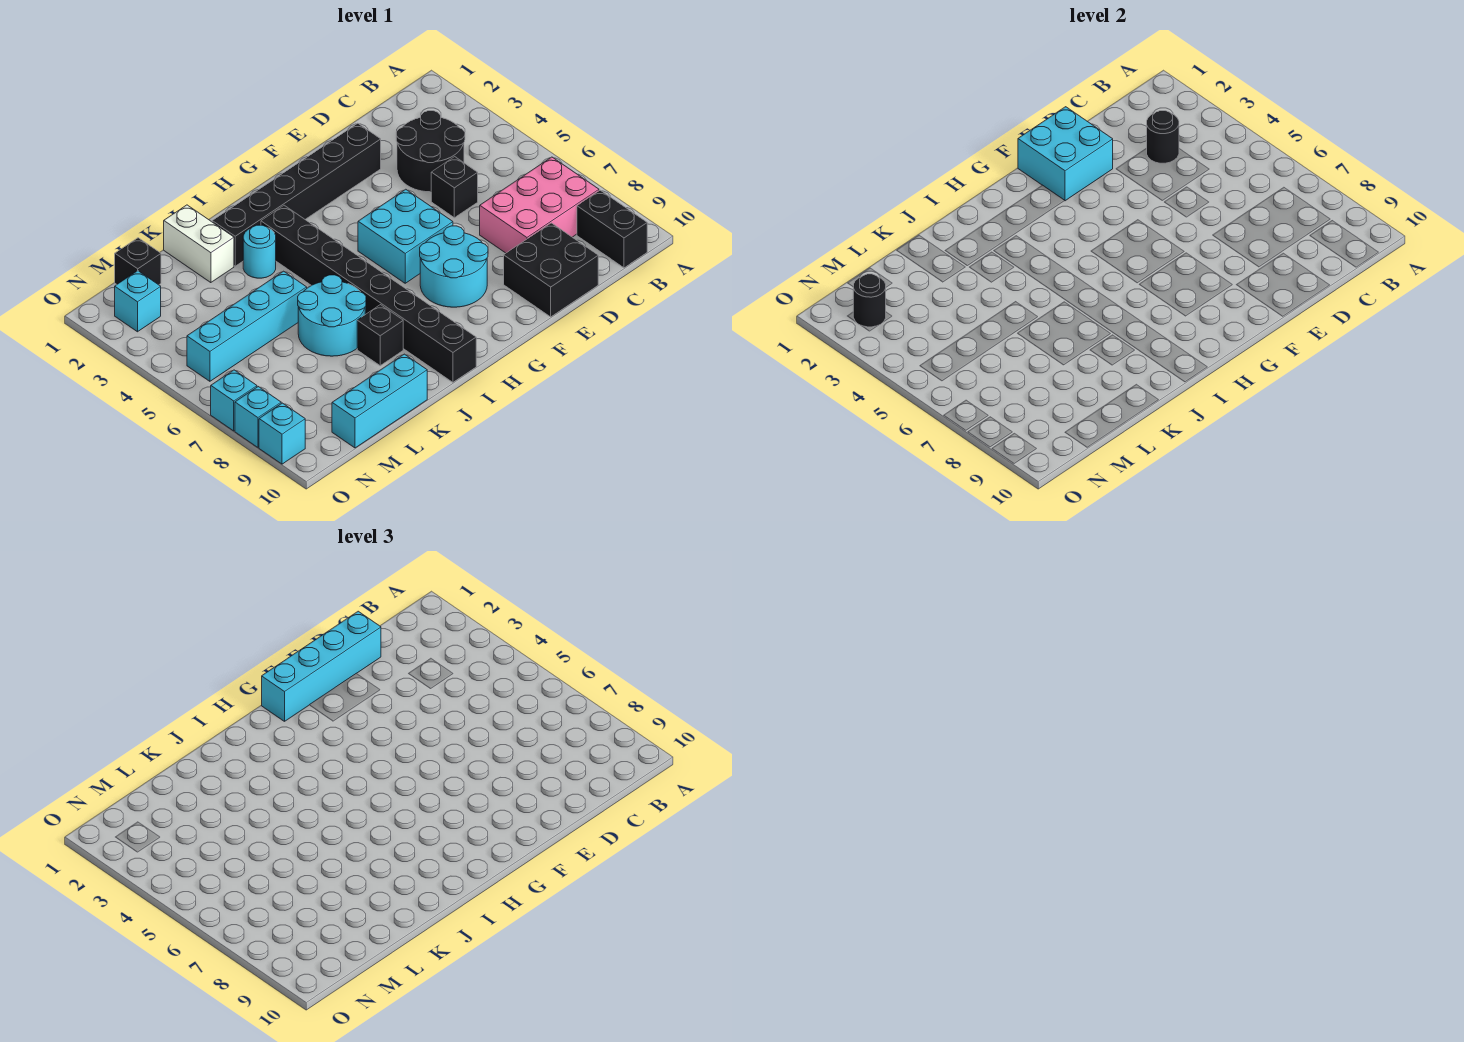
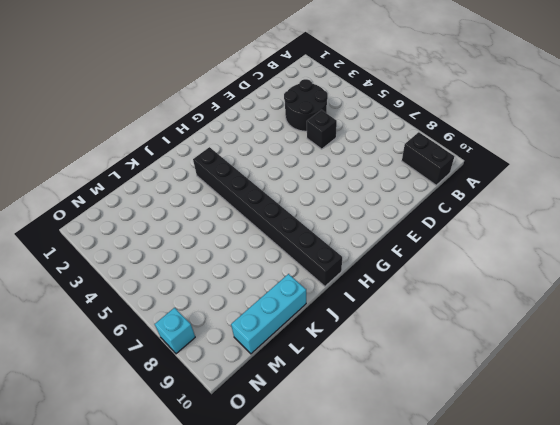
none -> pink 2x3 brick [480,157,599,253]
none -> black 2x2 brick [504,223,598,317]
none -> black 1x6 brick [212,123,381,266]

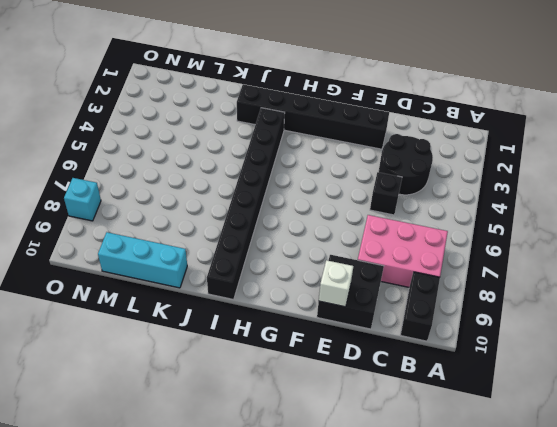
white 1x1 brick [319,260,353,307] -> none
none -> cyan 2x2 brick [358,189,453,283]
none -> cyan 2x2 round brick [420,226,488,307]
none -> cyan 1x1 round brick [243,225,276,278]

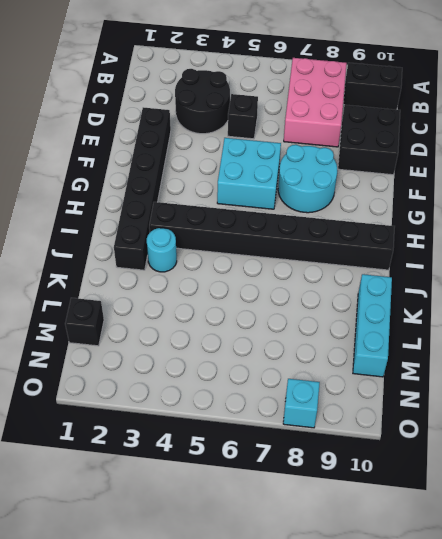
none -> cyan 2x2 round brick [298,275,366,356]
none -> black 1x1 brick [357,305,403,366]
none -> white 1x2 brick [164,205,234,283]

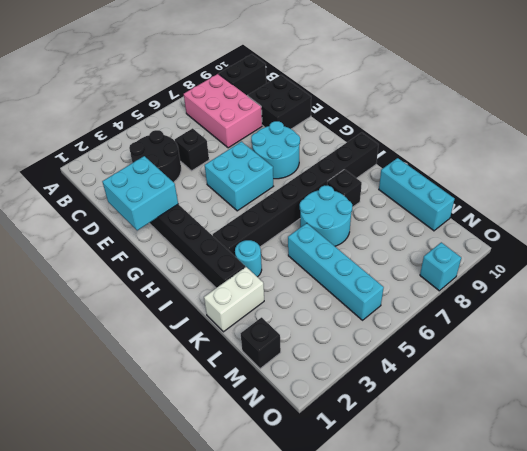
none -> cyan 1x1 brick [115,271,161,332]
none -> cyan 1x1 brick [211,370,257,431]
none -> cyan 1x1 brick [259,403,305,464]

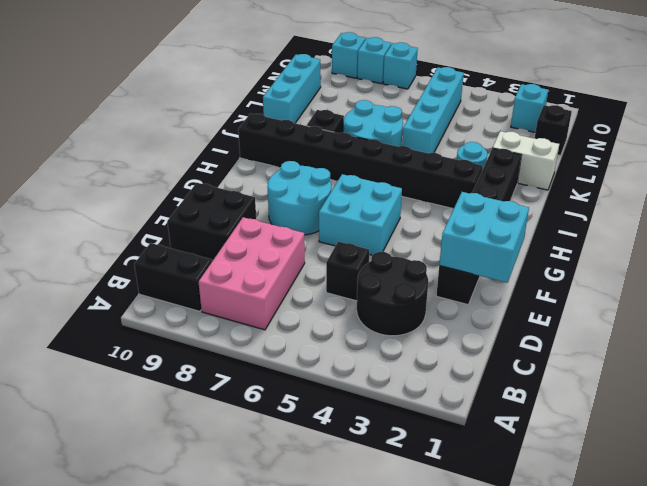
none -> black 1x1 round brick [1147,111,1179,163]
none -> black 1x1 round brick [853,274,886,327]
none -> cyan 1x4 brick [262,611,381,721]

